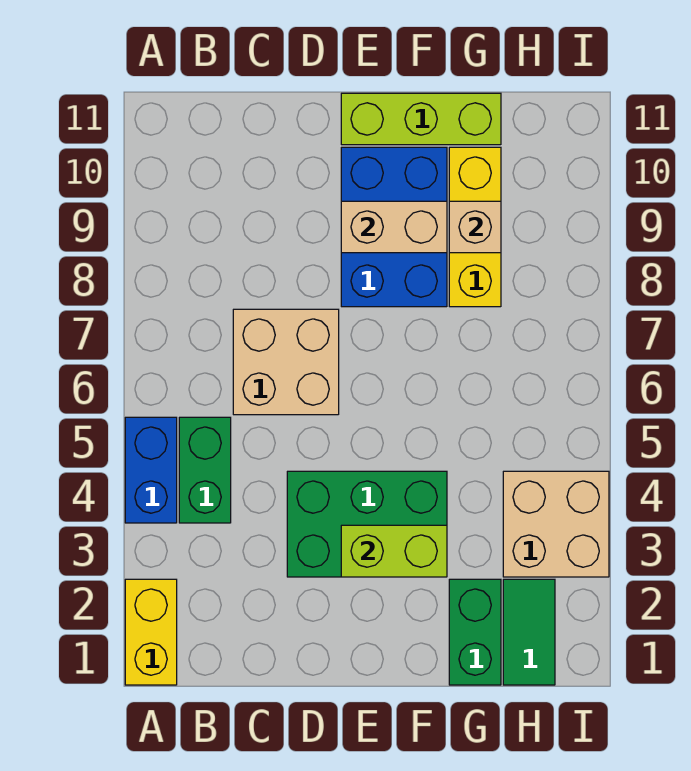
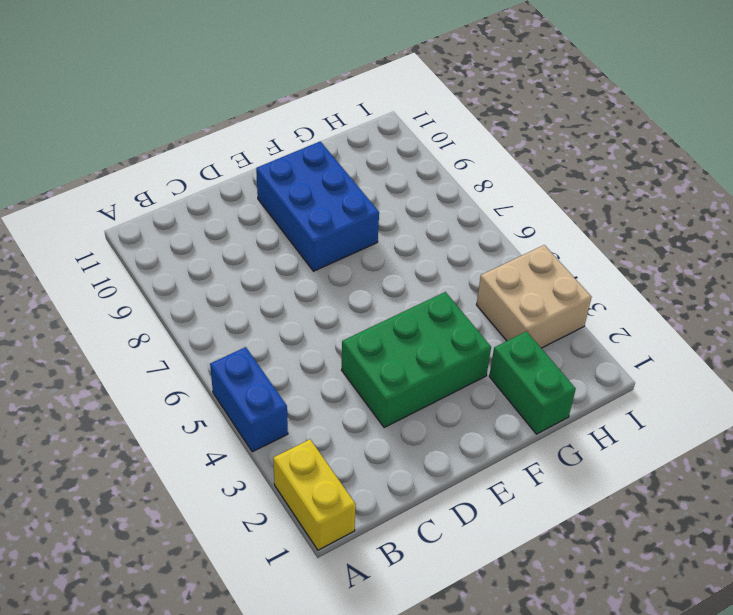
none -> green 1x2 brick [179,417,231,523]
none -> tan 2x2 brick [233,309,339,415]
none -> lime 1x3 brick [341,93,501,145]

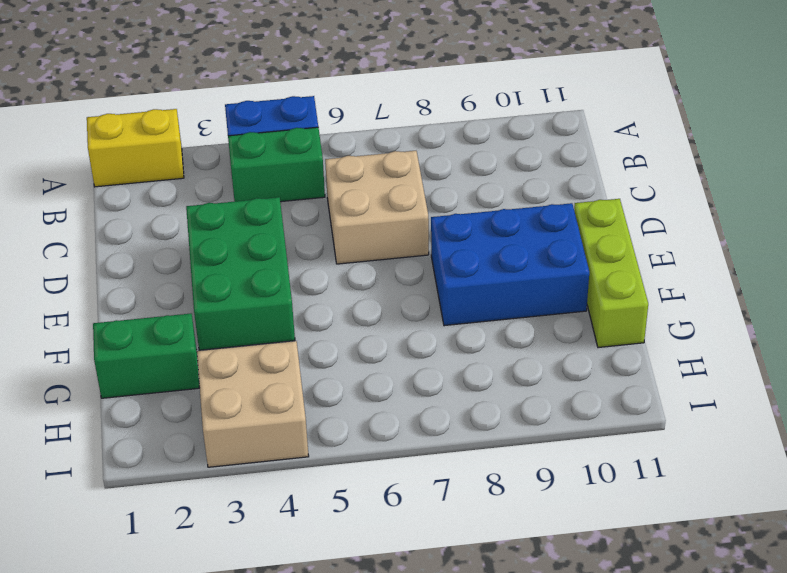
none -> yellow 1x3 brick [449,147,501,307]
none -> green 1x2 tile [503,579,555,685]
none -> lime 1x2 brick [341,525,447,577]

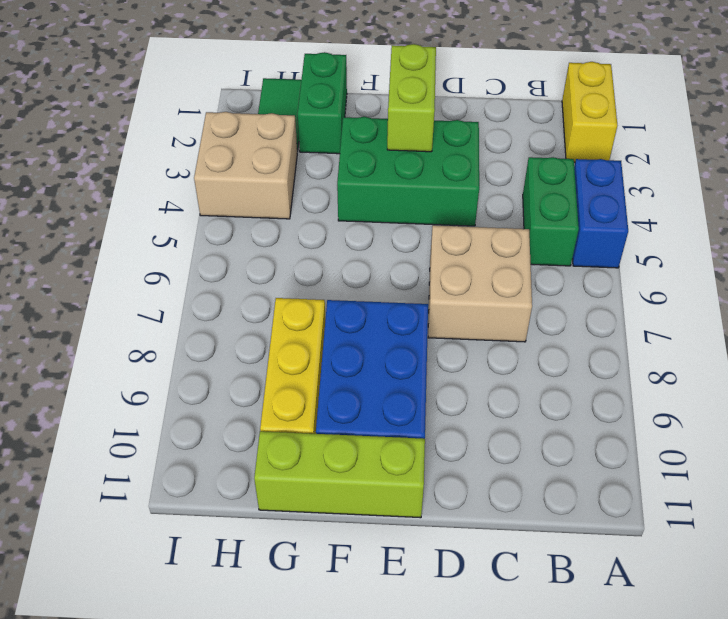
lime 1x2 brick [387,44,436,152] -> lime 1x2 brick turned to [341,525,447,577]
none -> tan 1x2 brick [341,201,447,253]
none -> tan 1x1 brick [449,201,501,253]

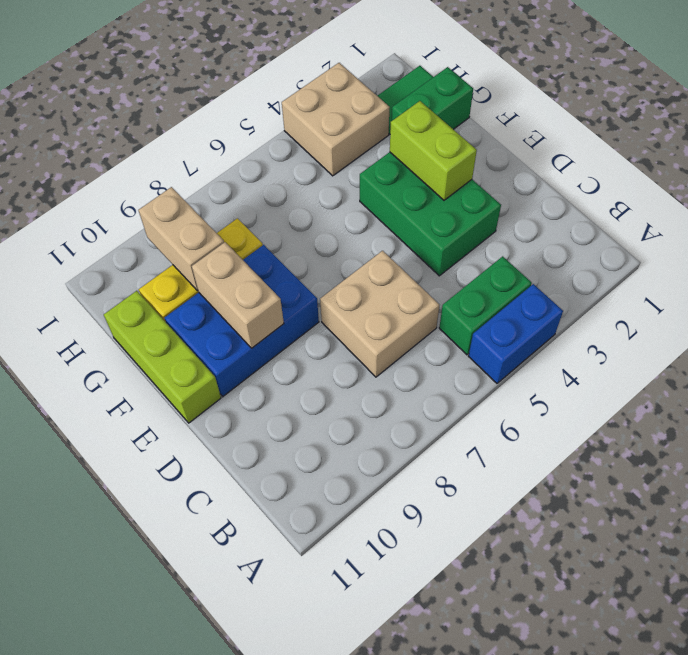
tan 1x2 brick [138,187,224,291] -> tan 1x1 brick [449,201,501,253]
none -> yellow 1x2 brick [125,579,177,685]

